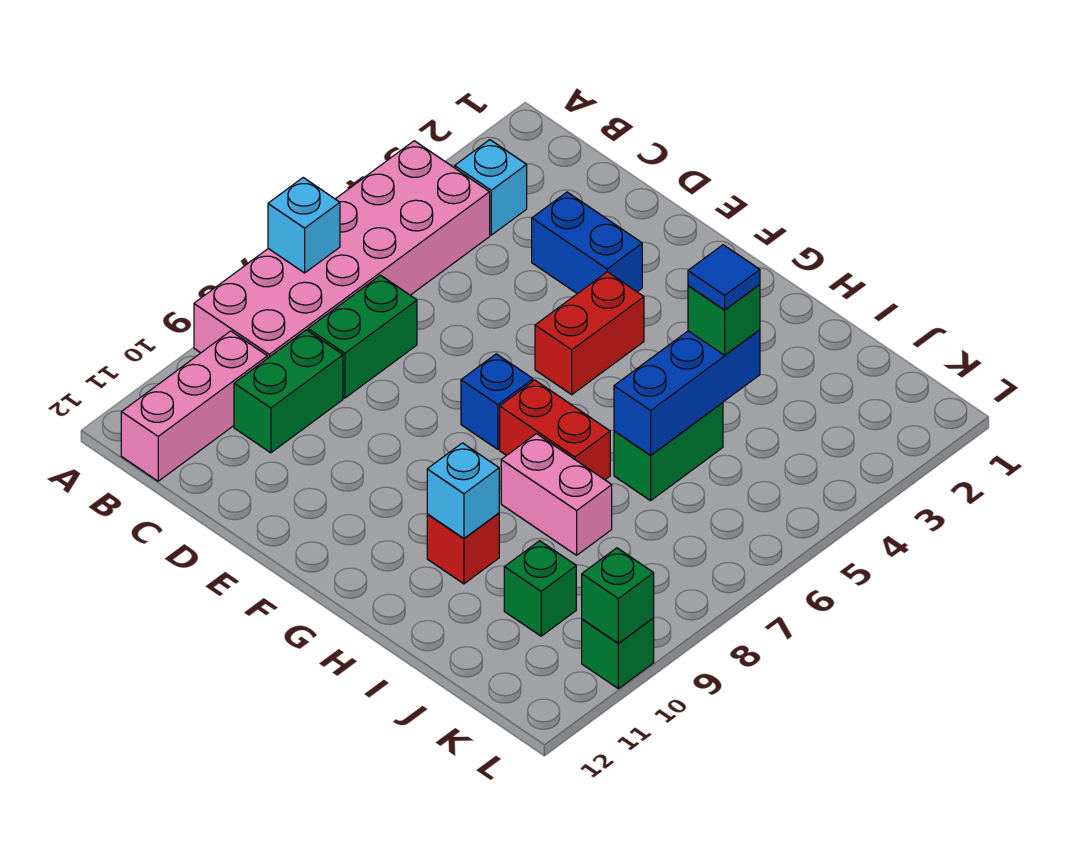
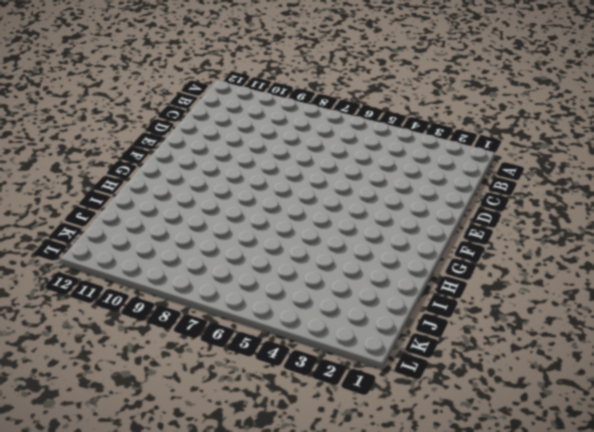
none -> pink 2x6 brick [194,141,490,358]
none -> cyan 1x1 brick [455,140,527,235]
none -> pink 1x3 brick [121,331,267,481]

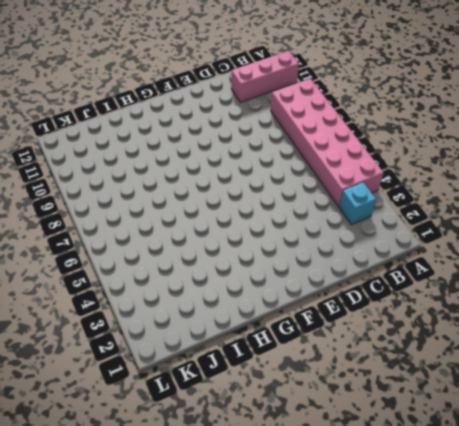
pink 1x3 brick [231,51,299,102] -> pink 1x3 brick turned to [121,331,267,481]
none -> green 1x2 brick [308,275,417,398]
none -> green 1x2 brick [234,330,343,453]
none -> blue 1x2 brick [532,192,642,294]

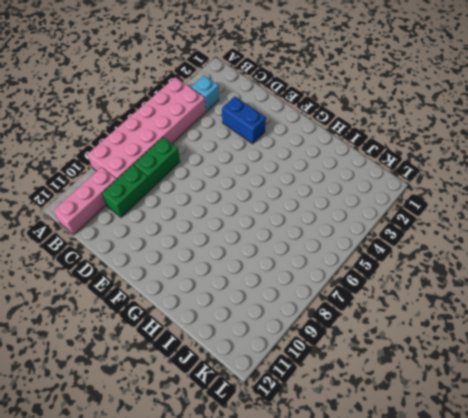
none -> red 1x2 brick [535,272,644,395]
none -> blue 1x1 brick [461,354,533,449]
none -> red 1x2 brick [500,380,610,480]

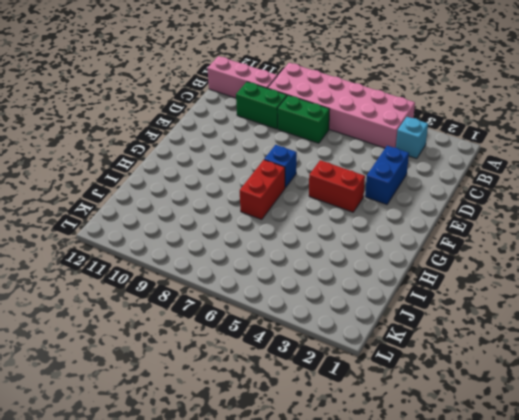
none -> pink 1x2 brick [501,434,612,555]
none -> red 1x1 brick [427,513,499,584]
none -> green 1x2 brick [614,403,723,501]

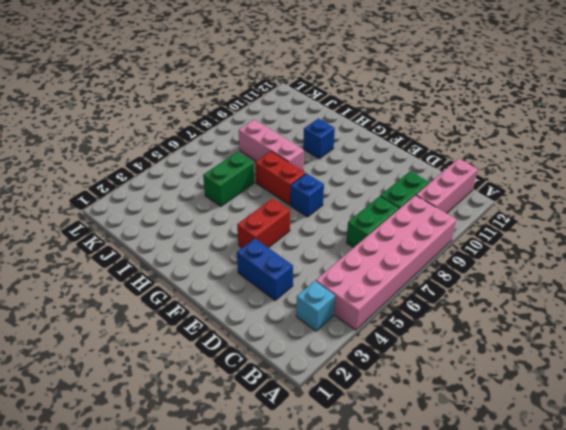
pink 1x3 brick [239,120,304,171] -> pink 1x2 brick [501,434,612,555]
blue 1x1 brick [303,118,335,159] -> red 1x1 brick [427,513,499,584]
none -> green 1x1 brick [504,541,576,636]
none -> green 1x1 brick [582,618,654,689]
none -> cyan 1x1 brick [268,178,340,273]

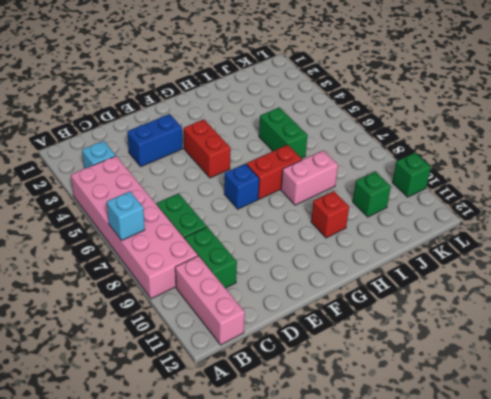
none -> cyan 1x1 brick [427,443,499,538]
none -> blue 1x3 brick [614,330,760,455]
none -> green 1x1 brick [582,548,654,643]

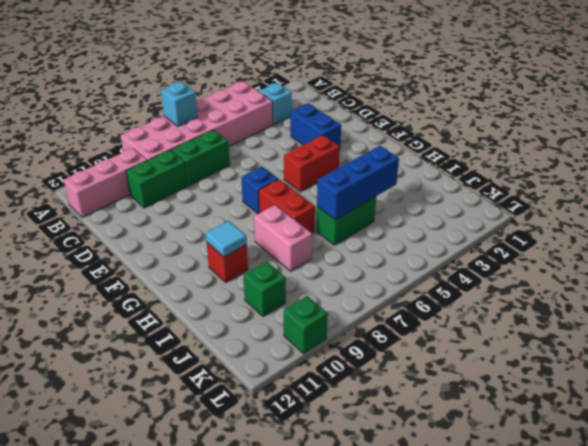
cyan 1x1 tile [206,221,247,257] -> cyan 1x1 brick [427,443,499,538]
none -> green 1x1 brick [582,548,654,643]
none -> green 1x1 brick [688,285,760,355]
none -> blue 1x1 tile [688,245,760,310]

